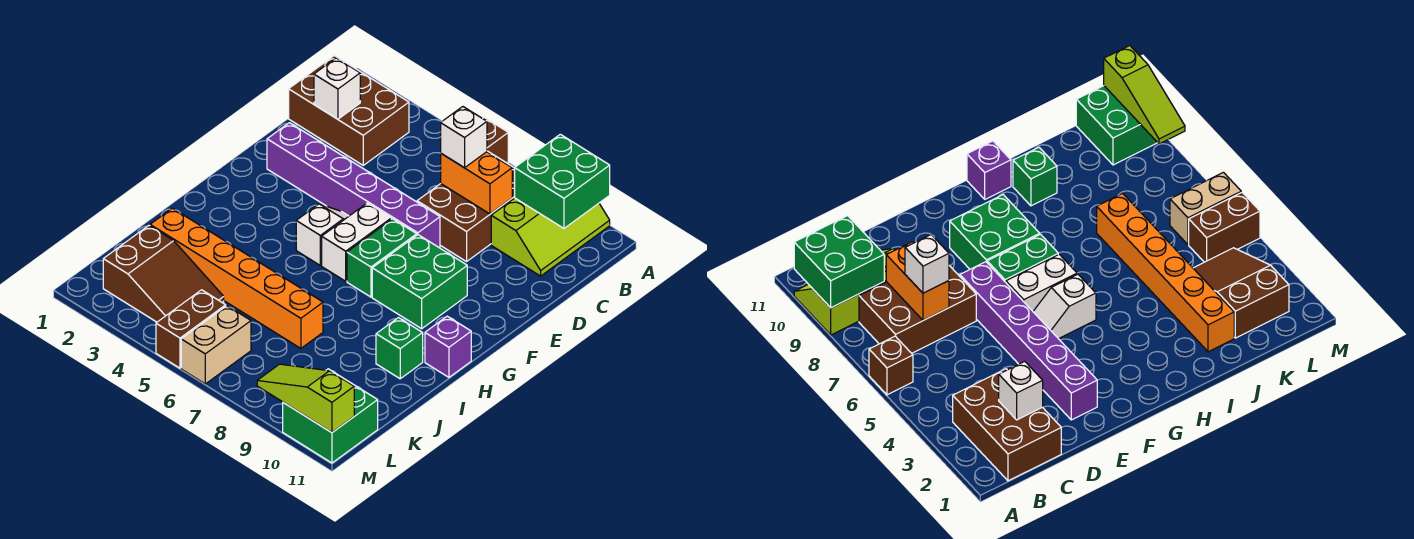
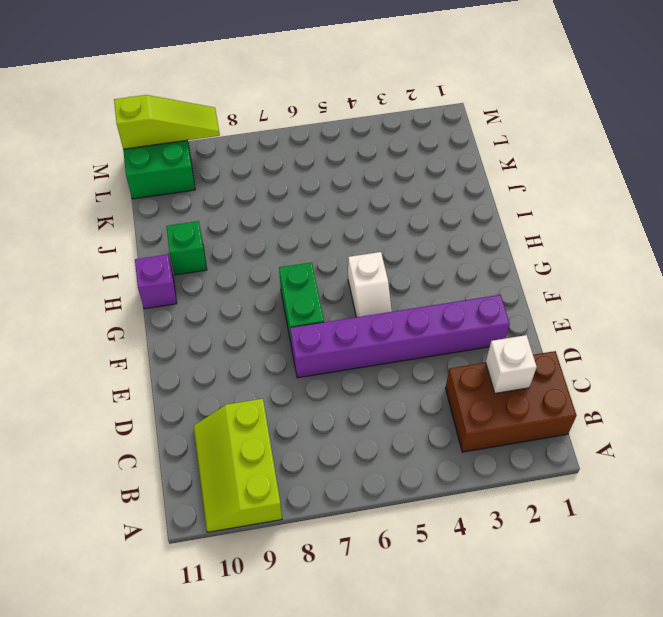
none -> brown 1x1 brick [483,117,508,163]
none -> brown 2x3 brick [417,151,515,262]
none -> white 1x2 brick [322,203,391,281]

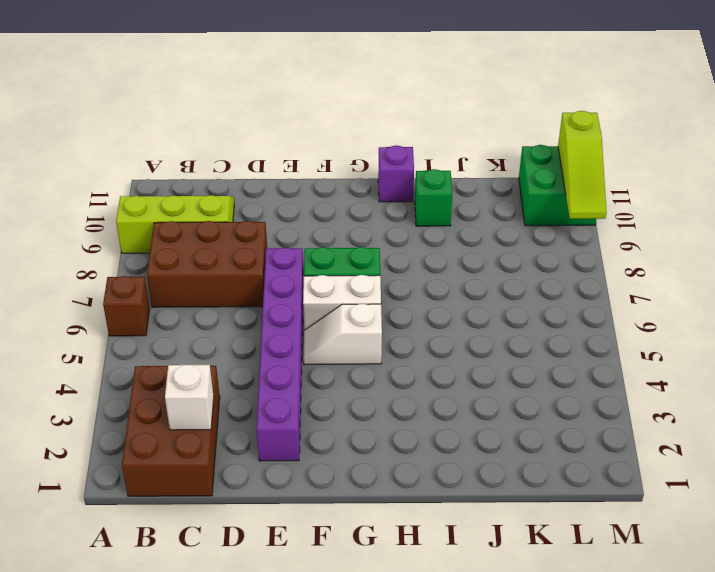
none -> green 2x2 brick [372,235,467,329]
none -> orange 1x6 brick [150,208,323,348]
none -> brown 2x3 slope [103,226,224,322]

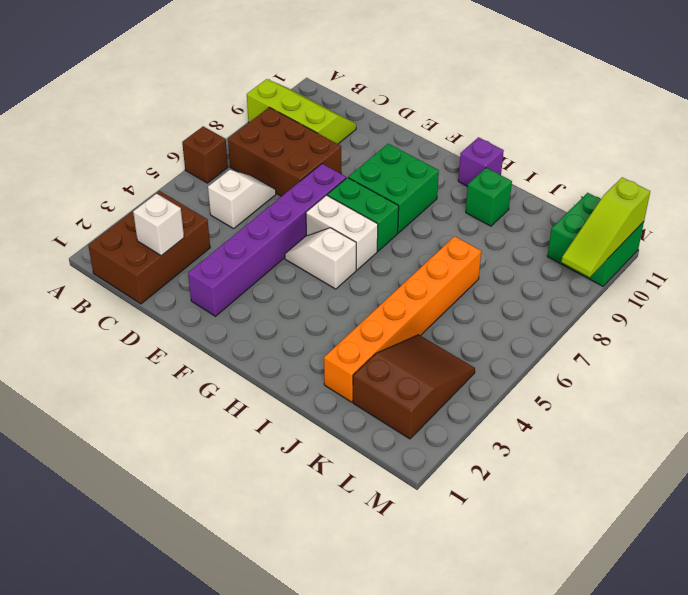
white 1x2 slope [208,170,276,229] -> none
none -> brown 1x2 brick [156,290,226,368]
none -> tan 1x2 brick [181,306,251,384]
none -> green 2x2 brick [515,134,610,228]

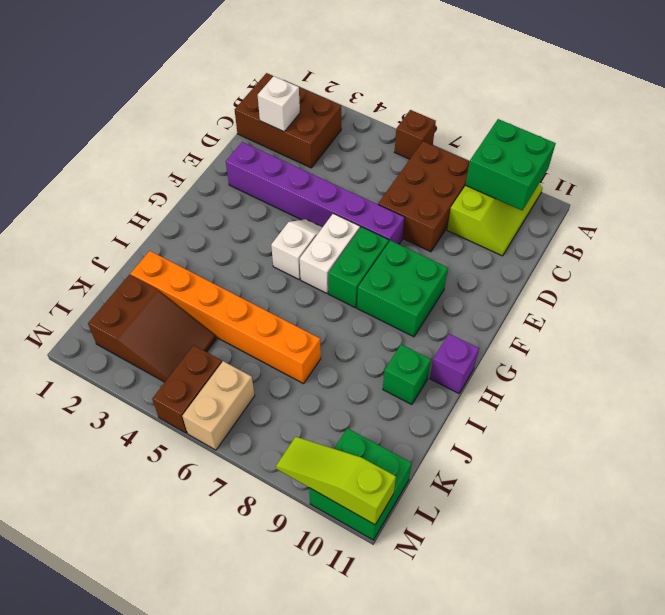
none -> orange 1x2 brick [441,152,512,214]
none -> white 1x1 brick [441,107,487,168]

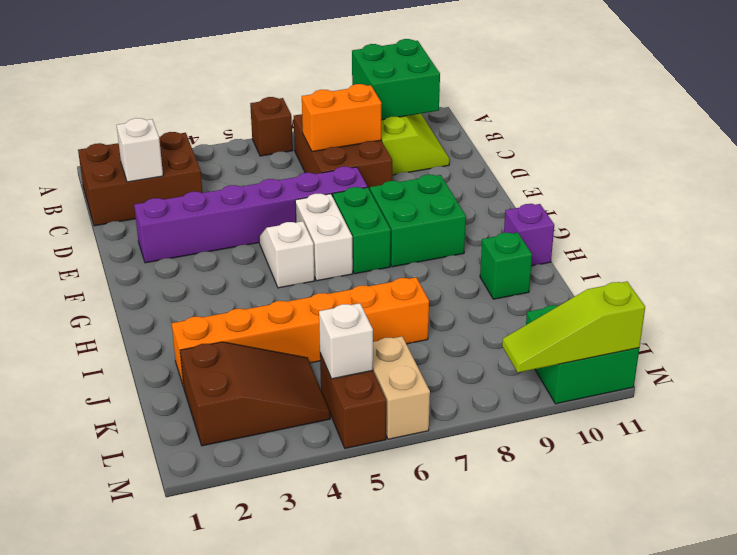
white 1x1 brick [319,303,373,379] -> white 1x1 brick moved to [441,107,487,168]

